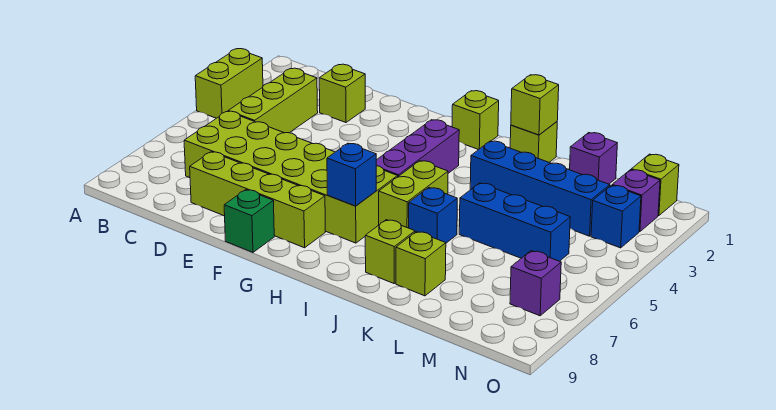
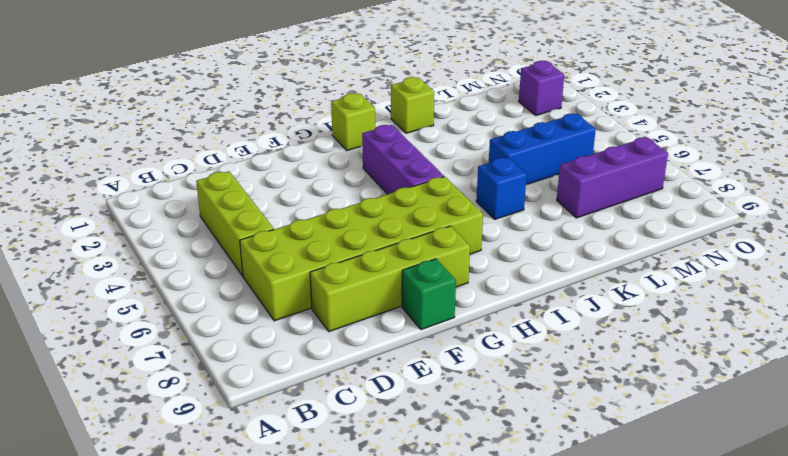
purple 1x3 brick [557,137,668,218] -> purple 1x1 brick [510,251,561,316]
none -> lime 1x2 brick [195,49,263,118]
none -> lime 1x1 brick [319,64,365,122]
none -> lime 1x2 brick [379,161,448,228]

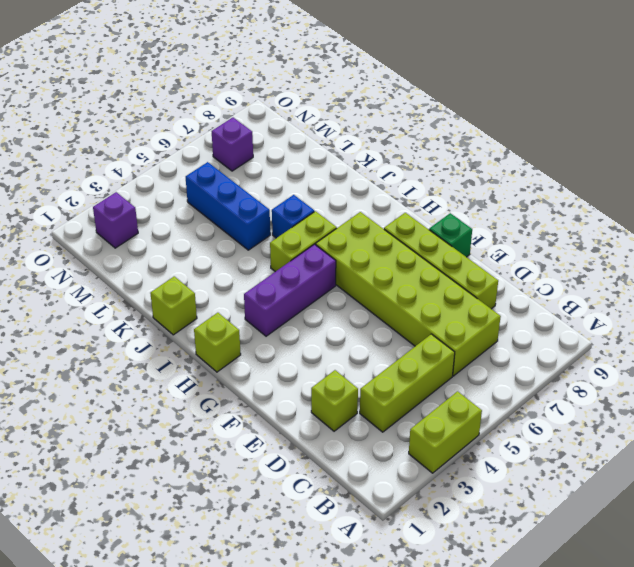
none -> blue 1x4 brick [470,141,610,236]
none -> lime 1x1 brick [365,220,415,283]
none -> lime 1x1 brick [396,231,446,296]

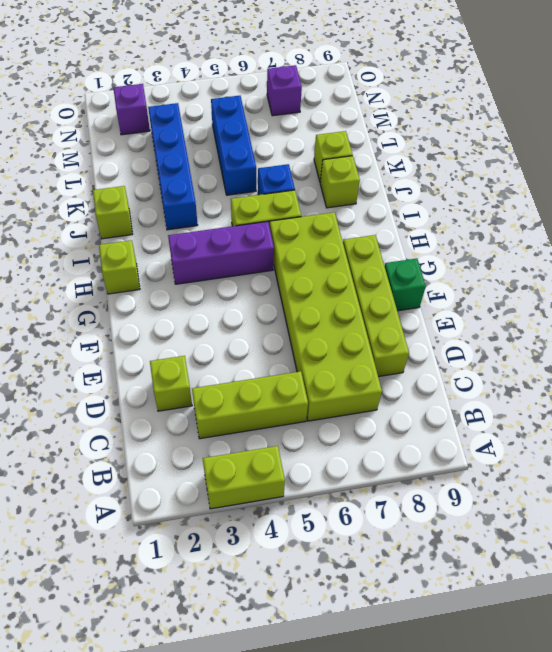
none -> purple 1x1 brick [570,133,617,184]
none -> lime 1x1 brick [631,154,679,216]
none -> blue 1x1 brick [591,185,641,248]

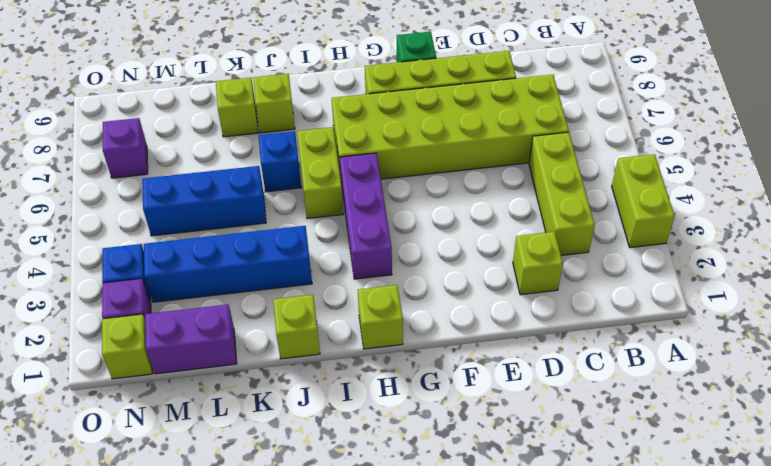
purple 1x2 brick [145,305,237,374] -> purple 1x1 brick [570,133,617,184]
none -> blue 1x1 brick [327,143,376,206]
none -> lime 1x1 brick [511,75,559,135]

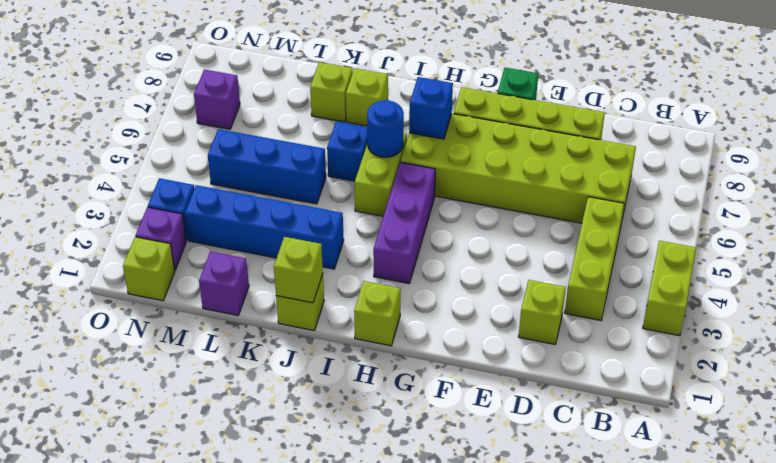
blue 1x1 round brick [367,100,404,157] -> none

